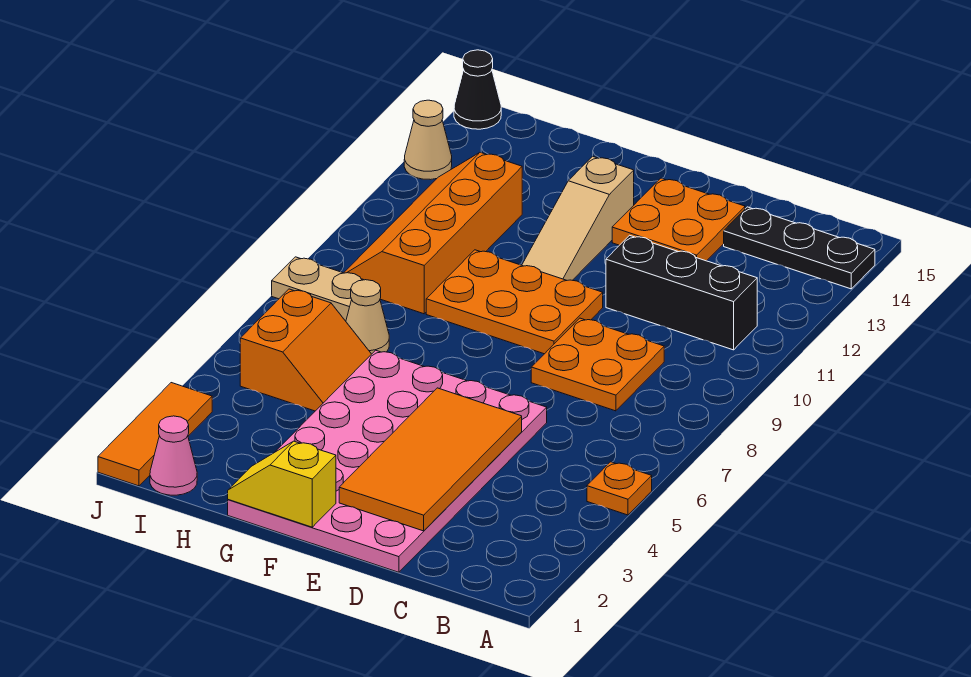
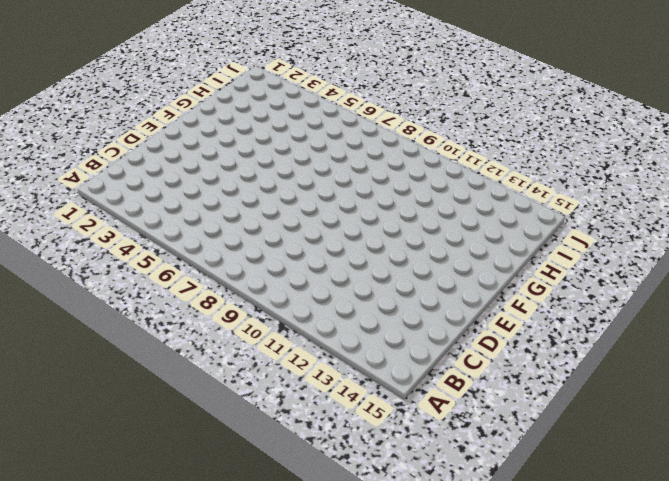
none -> orange 1x1 plate [587,462,652,515]
none -> black 1x3 plate [724,207,875,289]
none -> black 1x3 brick [606,235,757,350]

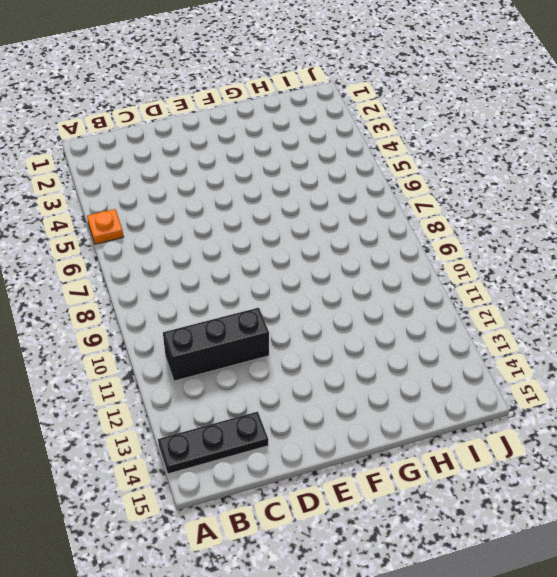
none -> orange 2x2 plate [531,318,664,411]
none -> pink 4x6 plate [228,350,547,572]
none -> orange 2x2 plate [612,178,745,261]

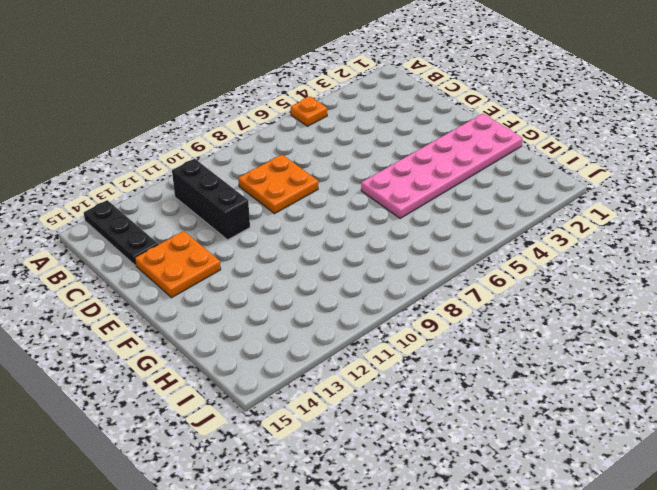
pink 2x6 plate [361,114,522,218] -> pink 4x6 plate [228,350,547,572]
none -> orange 2x3 plate [426,250,603,354]
none -> tan 1x3 slope [522,156,634,280]
none -> orange 2x2 slope [240,289,371,411]

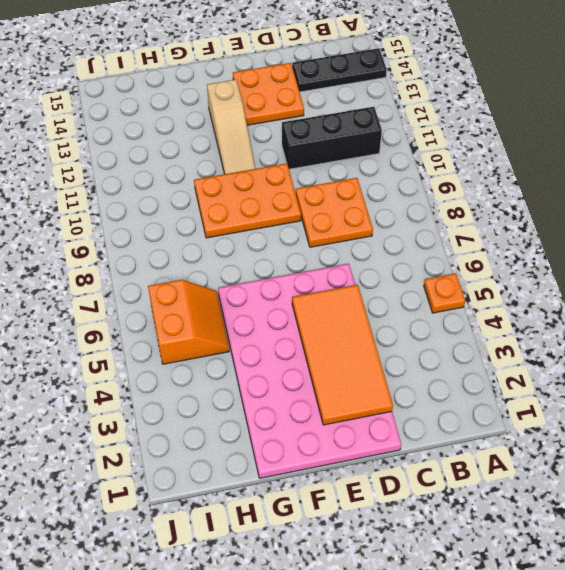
none -> tan 1x1 cone [346,280,389,354]
none -> orange 2x4 slope [344,152,522,314]
none -> pink 1x1 cone [150,416,197,495]

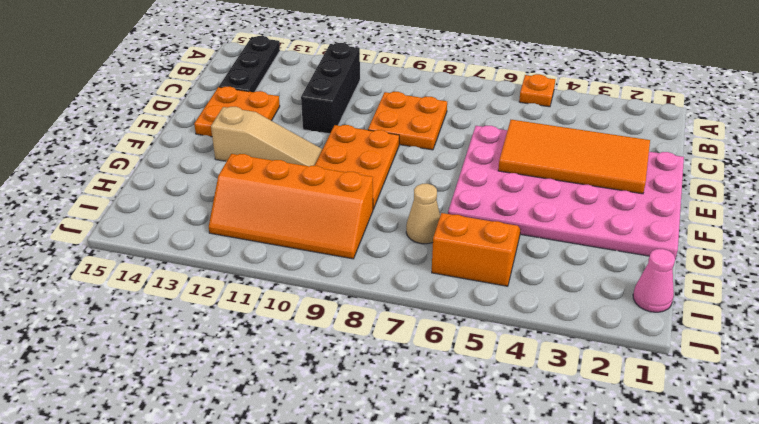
none -> tan 1x2 plate [272,257,363,321]
none -> orange 1x3 tile [98,383,212,486]
none -> tan 1x1 cone [404,100,452,180]

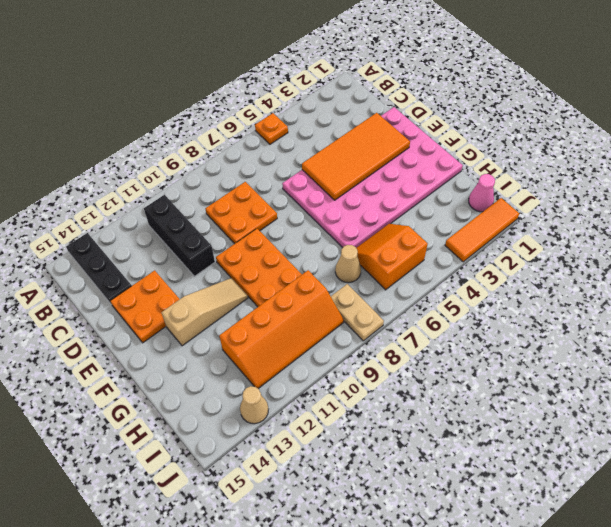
none -> black 1x1 cone [454,50,501,129]
none -> yellow 1x2 slope [228,441,336,527]

